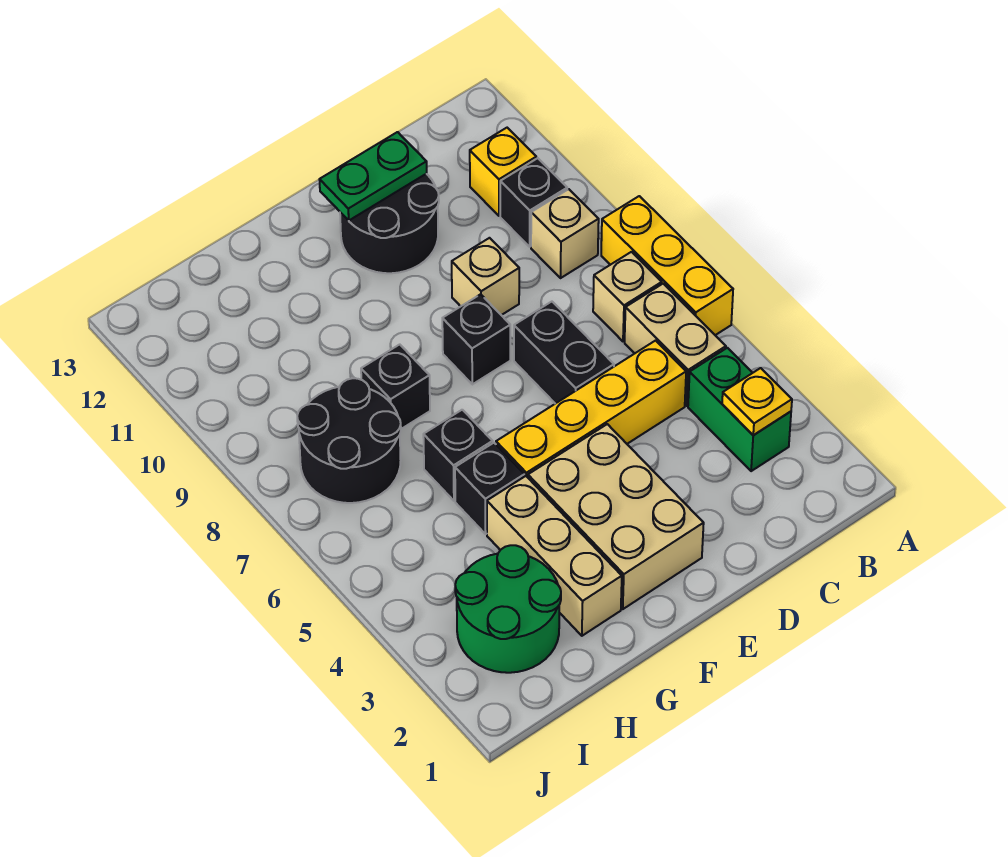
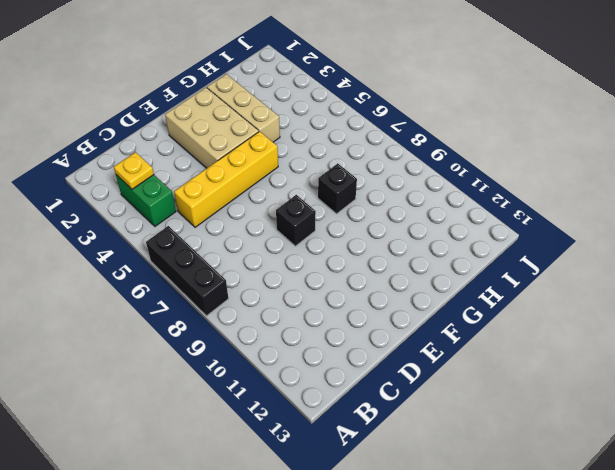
black 1x3 brick [146,226,228,316] -> yellow 1x3 brick [601,196,733,335]
none -> tan 1x2 brick [625,284,726,406]
none -> tan 1x1 brick [593,252,662,341]
none -> tan 1x1 brick [531,189,599,278]

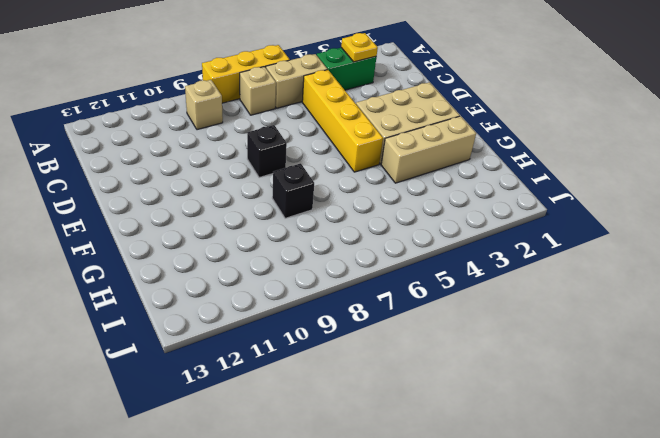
none -> black 1x1 brick [500,158,567,247]
none -> yellow 1x1 brick [470,128,536,216]
none -> black 1x2 brick [514,302,614,404]

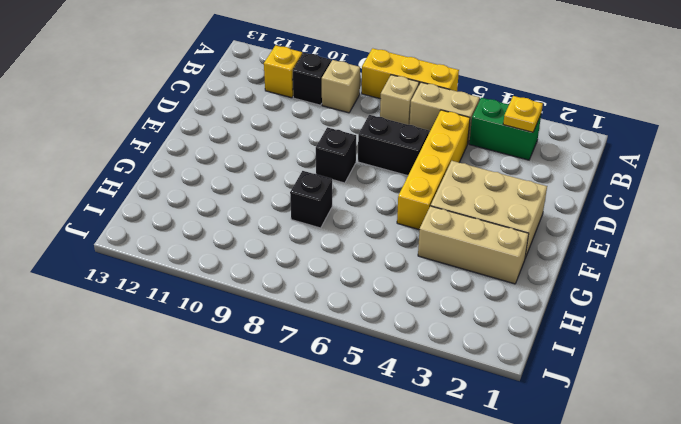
none -> tan 1x1 brick [452,238,519,315]
none -> black 2x2 round brick [340,174,439,273]
none -> black 1x1 brick [455,443,524,534]

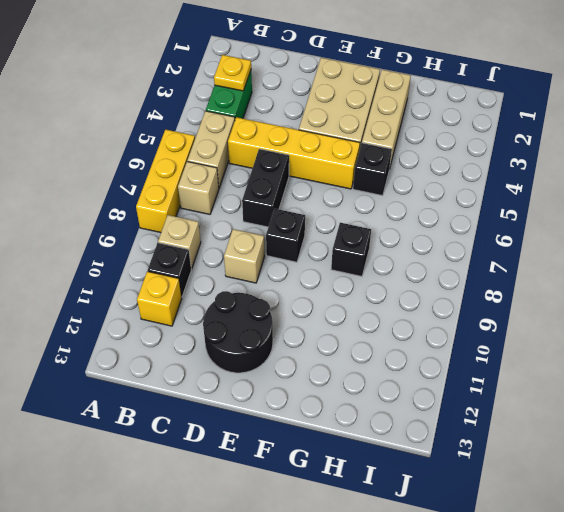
none -> black 1x1 brick [423,410,493,501]
none -> green 2x2 round brick [455,545,561,673]
none -> black 2x2 round brick [297,378,401,503]

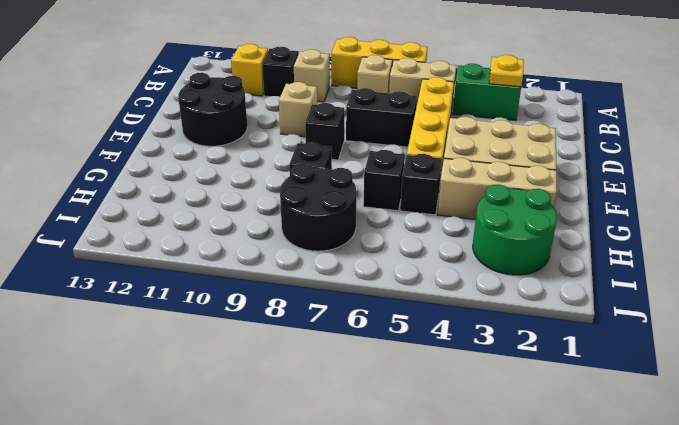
none -> green 1x2 plate [319,132,427,221]

